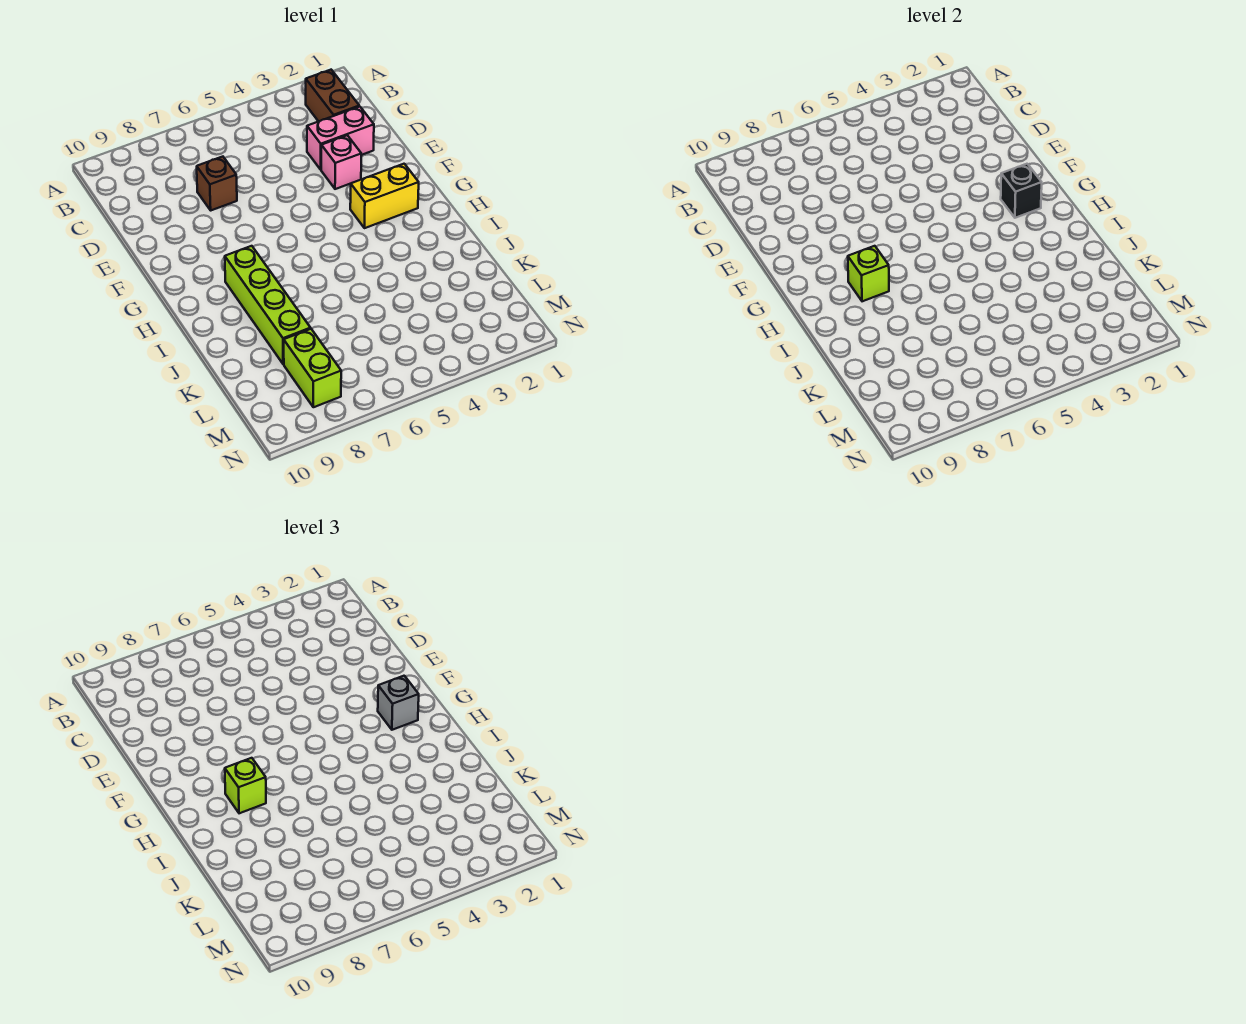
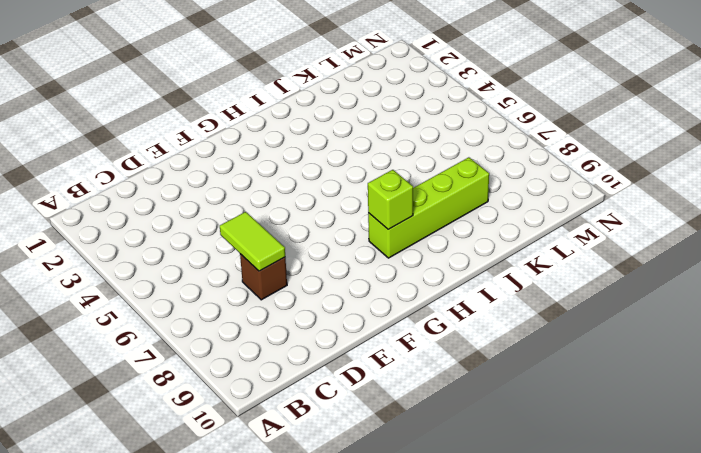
lime 1x2 tile [220,212,285,271] -> none
none -> brown 1x2 brick [306,70,359,121]
none -> pink 1x2 brick [307,107,374,170]

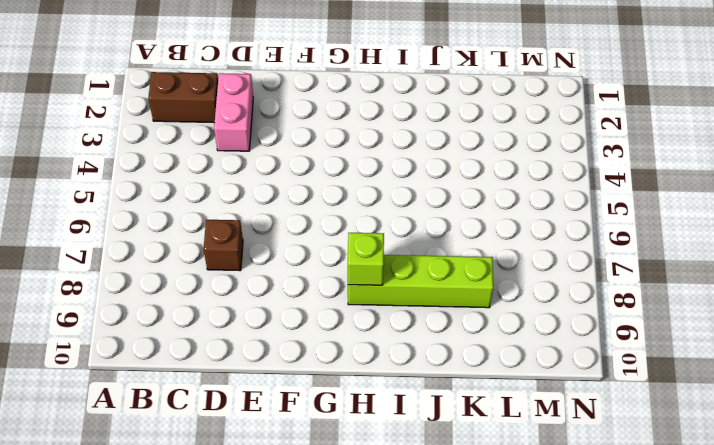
none -> pink 1x1 brick [321,135,361,189]
none -> yellow 1x2 brick [350,164,419,228]

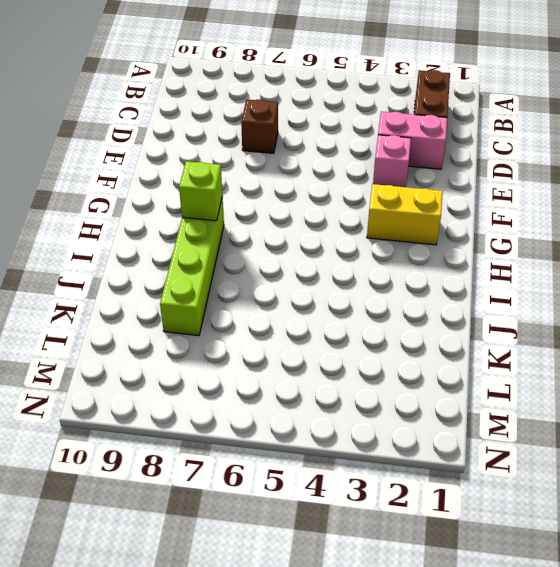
none -> lime 1x2 brick [284,329,341,407]
none -> black 1x1 brick [1001,164,1042,218]

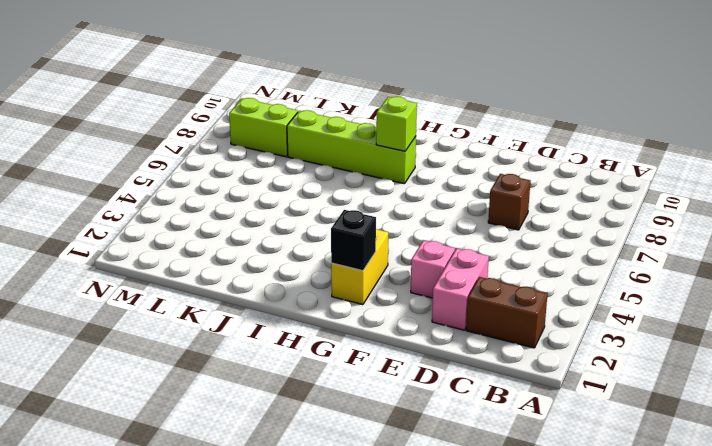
none -> grey 1x1 brick [378,676,419,730]
none -> lime 1x1 brick [225,758,266,813]

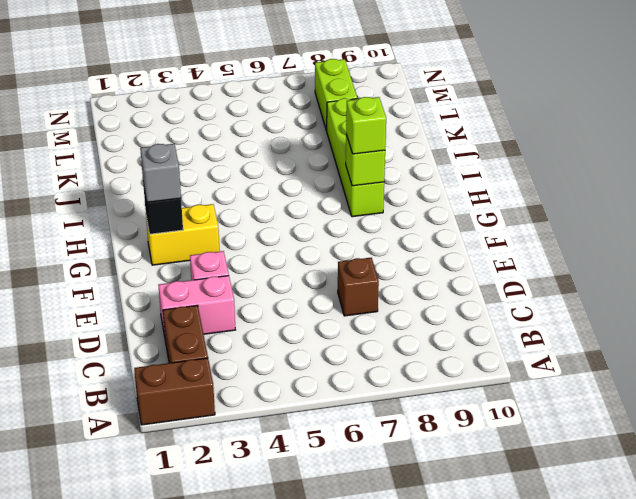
brown 1x2 brick [134,358,215,425] -> none

